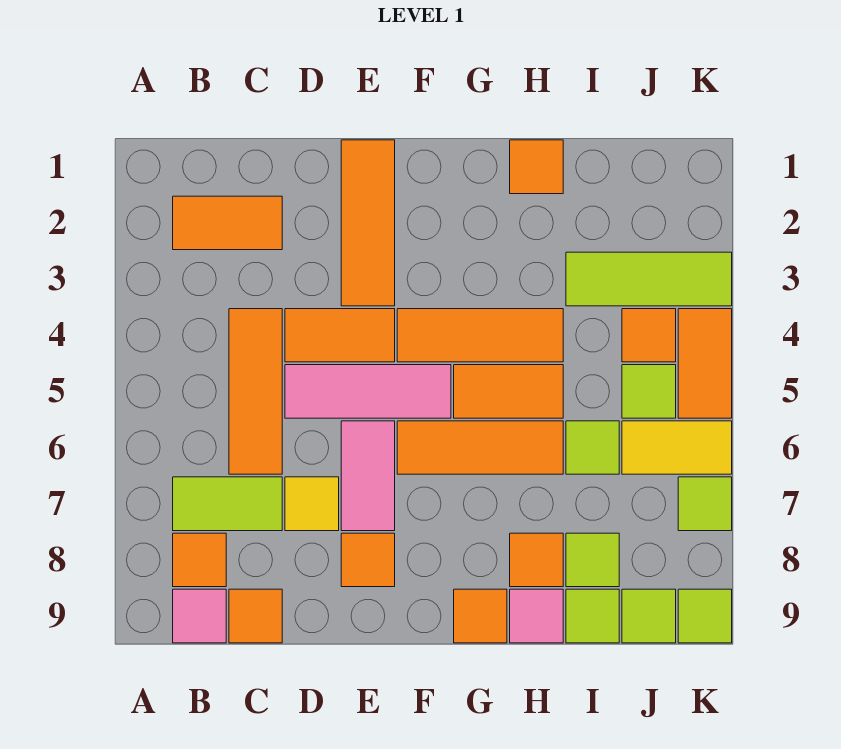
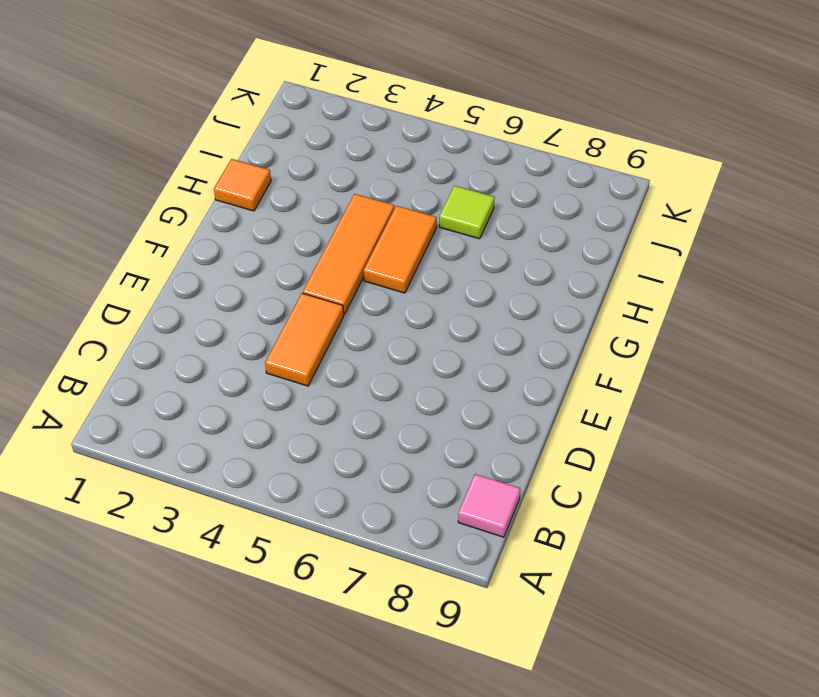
none -> orange 1x2 tile [173,196,282,250]
none -> lime 1x2 tile [173,477,282,531]
none -> orange 1x1 tile [173,533,226,587]
none -> orange 1x3 tile [229,309,282,474]

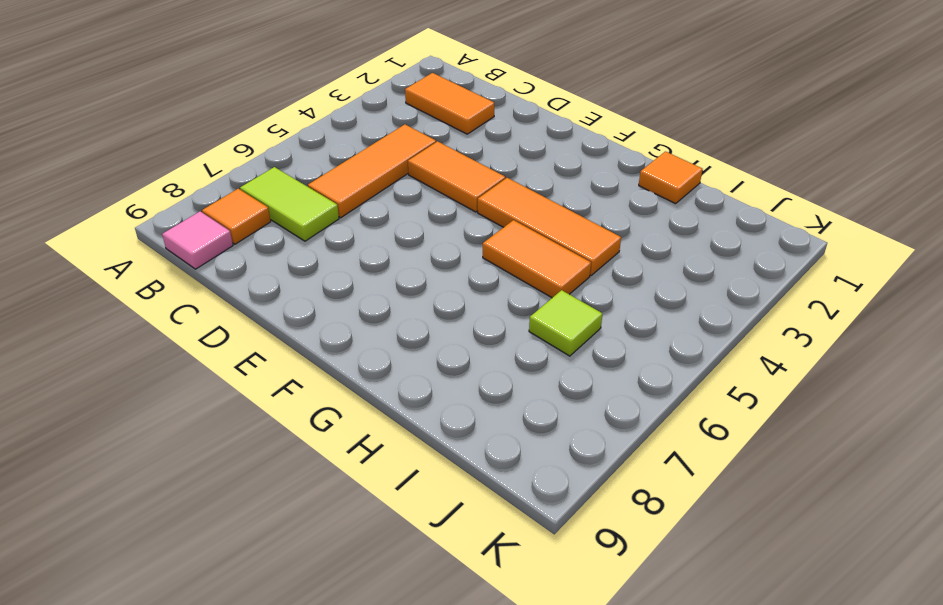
none -> orange 1x1 tile [229,589,282,643]
none -> pink 1x3 tile [285,365,451,418]
none -> yellow 1x1 tile [285,477,339,531]
none -> orange 1x3 tile [341,140,395,306]

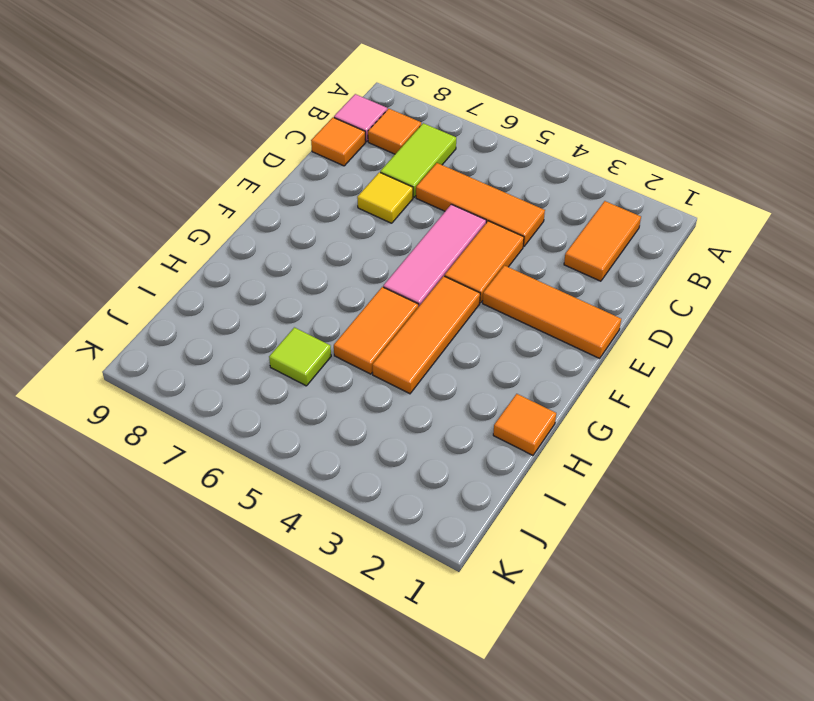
none -> pink 1x2 tile [341,421,395,531]
none -> orange 1x1 tile [341,533,395,587]
none -> orange 1x3 tile [397,421,563,474]
none -> orange 1x1 tile [454,589,507,643]

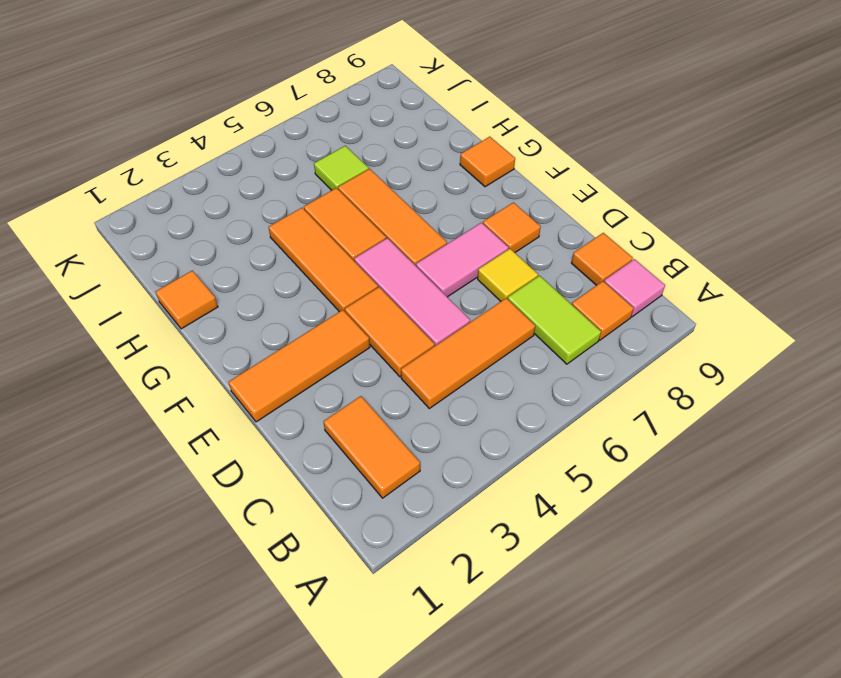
none -> orange 1x1 tile [510,533,563,587]
none -> pink 1x1 tile [510,589,563,643]
none -> lime 1x3 tile [566,252,732,306]
none -> lime 1x1 tile [566,533,619,587]

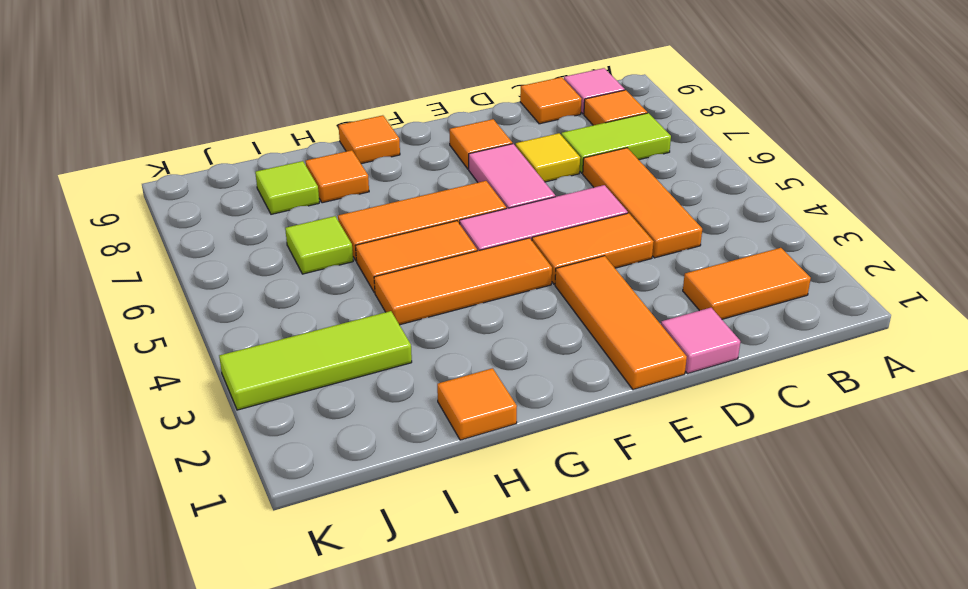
pink 1x1 tile [661,308,740,374] -> pink 1x1 tile moved to [510,589,563,643]
none -> lime 1x1 tile [566,589,619,643]
none -> orange 1x1 tile [622,309,676,362]
none -> lime 1x1 tile [622,365,676,418]
none -> yellow 1x2 tile [622,421,732,474]

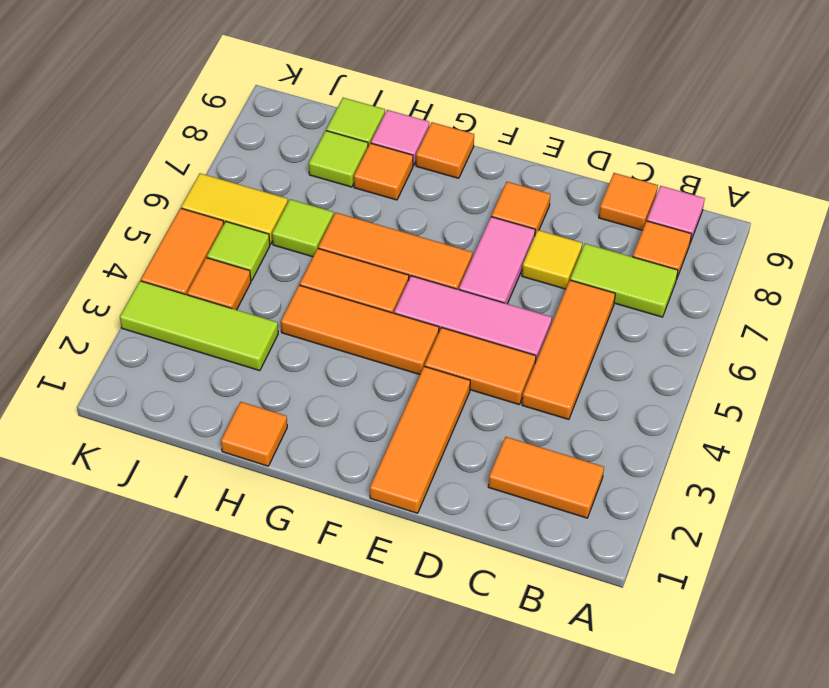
none -> lime 1x1 tile [622,589,676,643]
none -> lime 1x1 tile [678,477,732,531]
none -> lime 1x1 tile [678,589,732,643]

